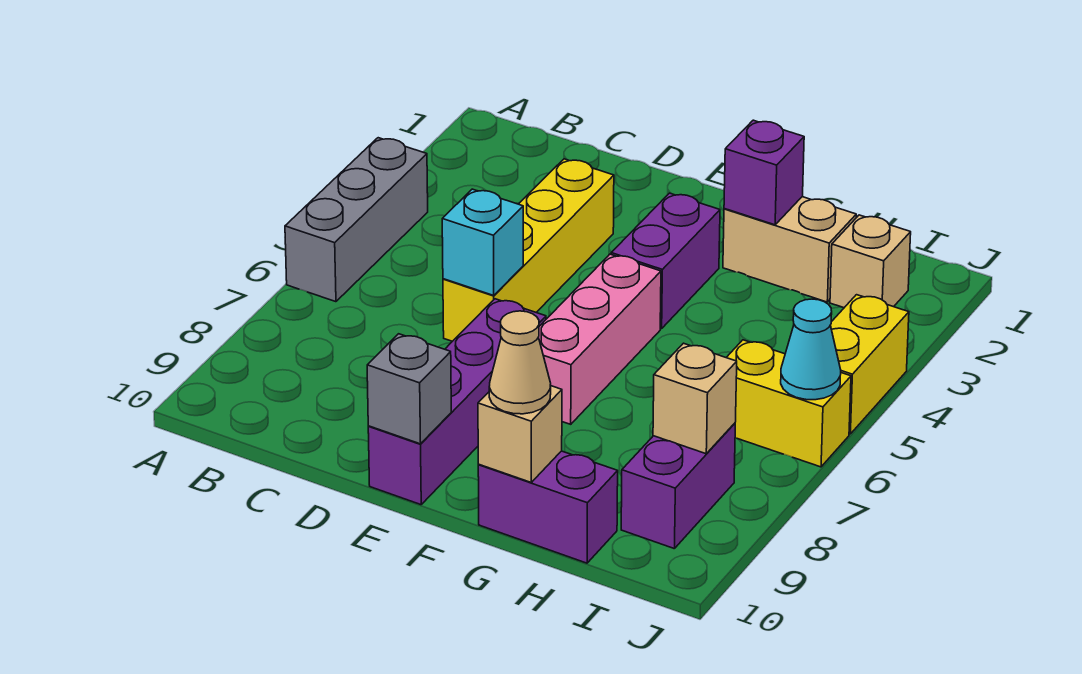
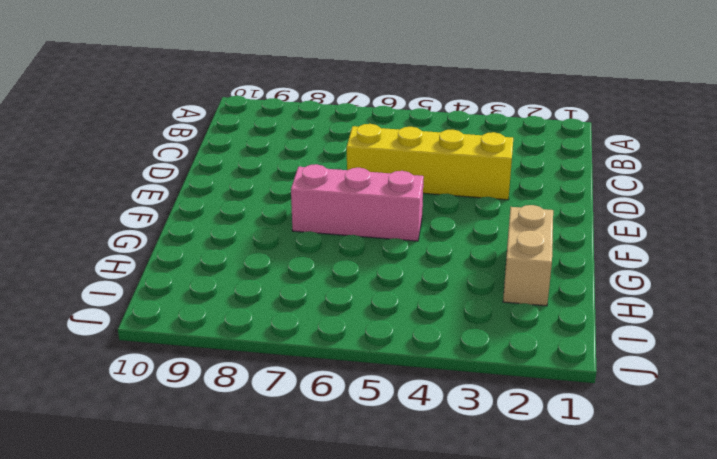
none -> grey 1x3 brick [285,138,428,302]
none -> purple 1x4 brick [368,299,546,505]
none -> purple 1x2 brick [611,193,720,329]

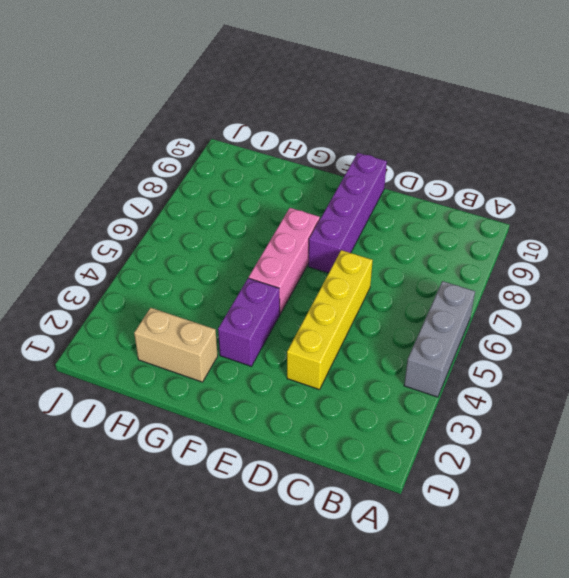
none -> purple 1x2 brick [478,451,618,563]
none -> tan 1x1 brick [830,215,911,308]
none -> yellow 1x2 brick [726,340,851,467]

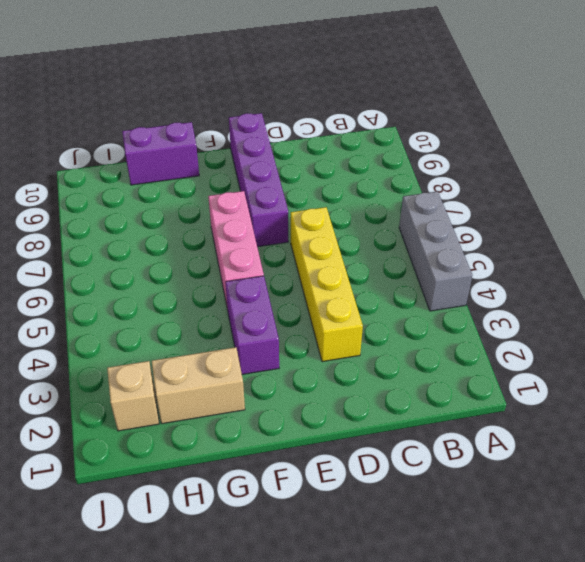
none -> yellow 1x2 brick [726,340,851,467]
none -> purple 1x2 brick [621,423,735,549]
none -> yellow 1x2 brick [831,295,909,434]

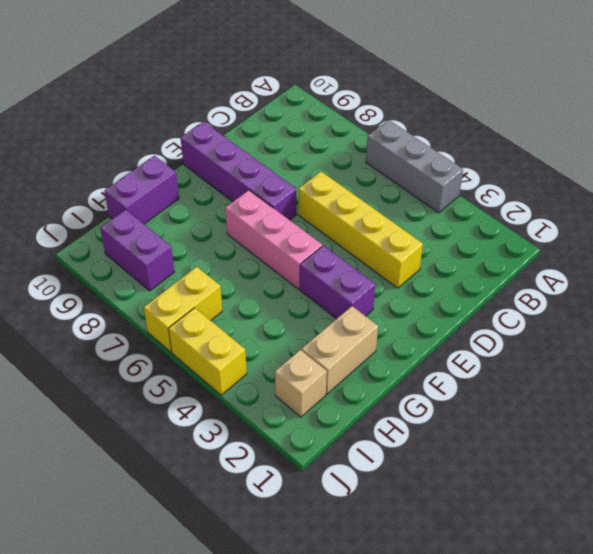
none -> cyan 1x1 brick [442,189,523,295]
none -> grey 1x1 brick [367,334,451,444]
none -> purple 1x1 brick [724,120,804,225]

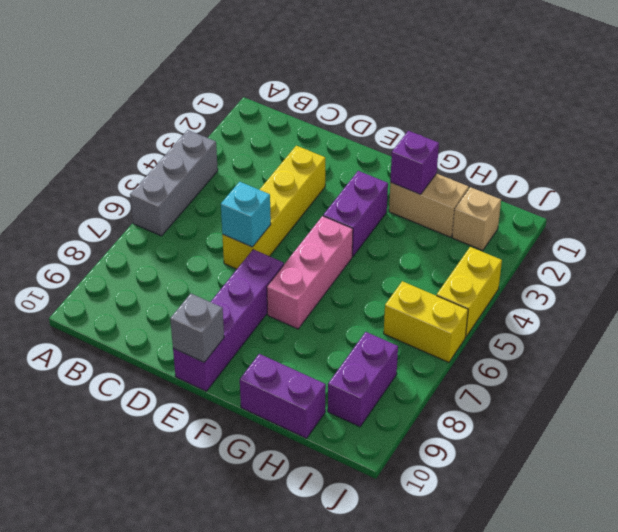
none -> tan 1x1 brick [478,386,562,482]
none -> tan 1x1 brick [653,343,737,454]
none -> cyan 1x1 cone [781,299,841,400]

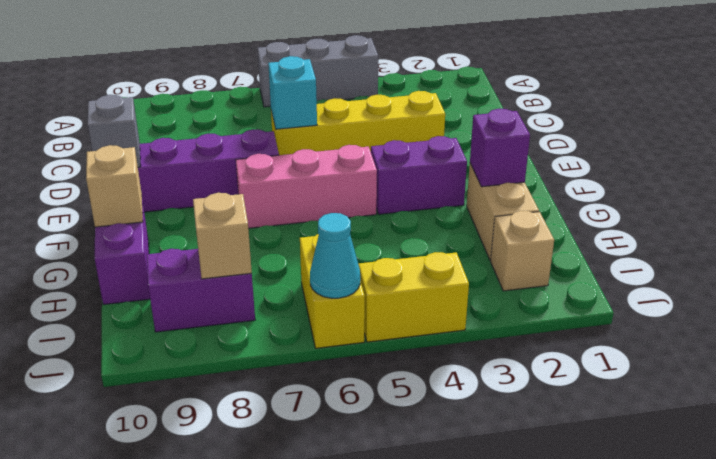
none -> tan 1x1 cone [489,311,551,414]

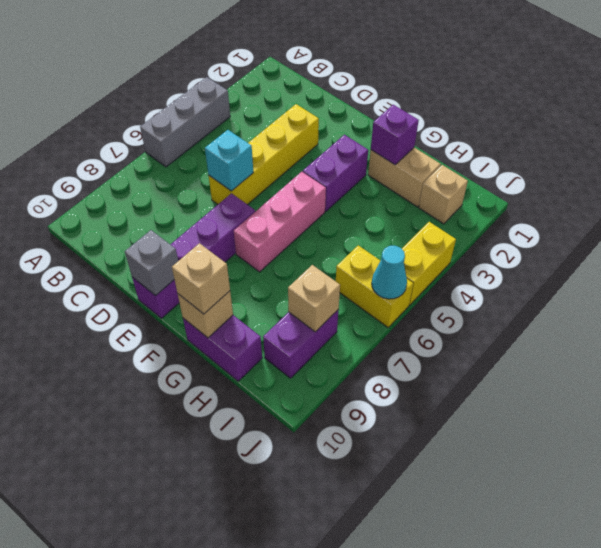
tan 1x1 brick [172,243,230,314] -> tan 1x1 cone [489,311,551,414]

